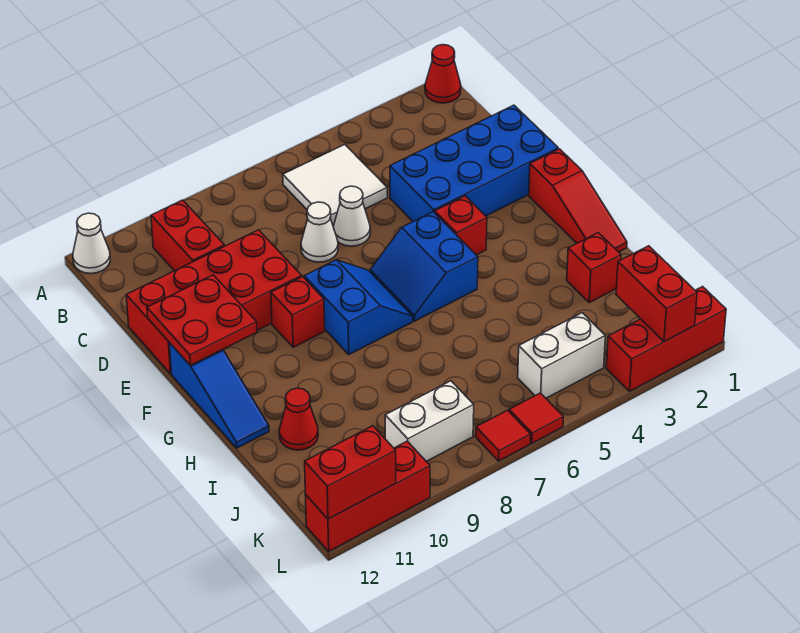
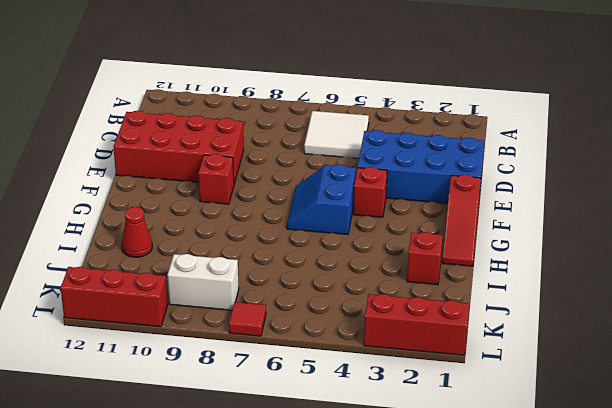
none -> red 1x1 cone [425,45,461,103]
none -> white 1x1 cone [73,213,110,274]
none -> red 1x2 brick [151,200,224,271]

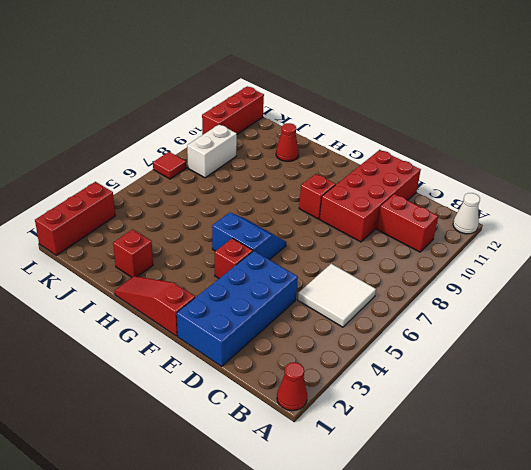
none -> white 1x1 cone [333,186,370,246]
none -> white 1x1 cone [301,202,338,262]
none -> blue 2x2 slope [304,260,413,354]

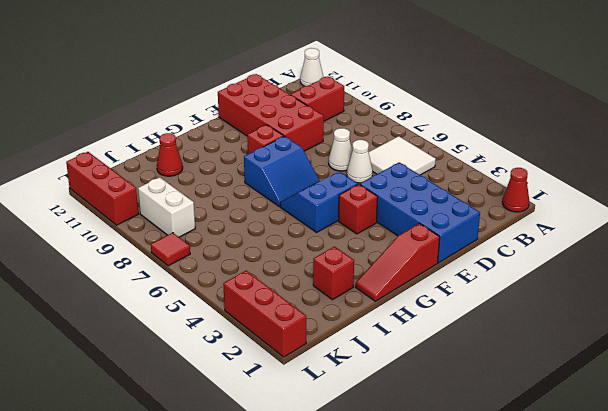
none -> blue 1x3 slope [169,343,269,448]
none -> white 1x2 brick [518,313,605,398]
none -> red 1x1 tile [509,393,563,443]

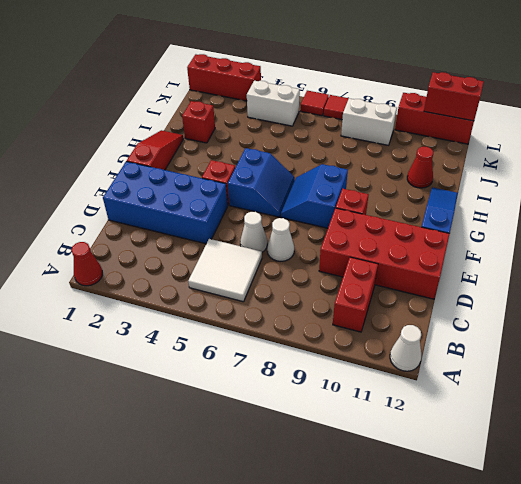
none -> red 2x2 plate [147,275,257,365]
none -> red 1x2 brick [616,246,697,342]

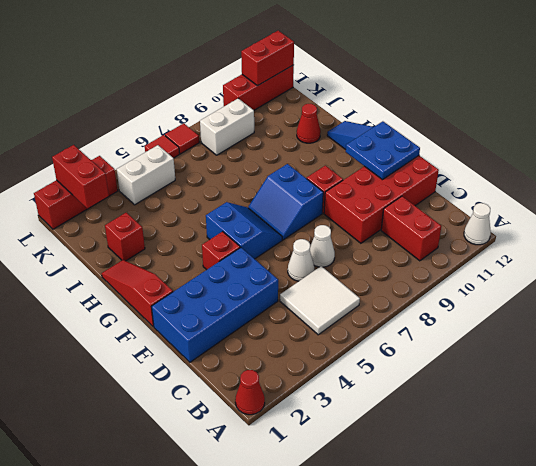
blue 2x2 plate [346,121,420,180] -> red 2x2 plate [147,275,257,365]

